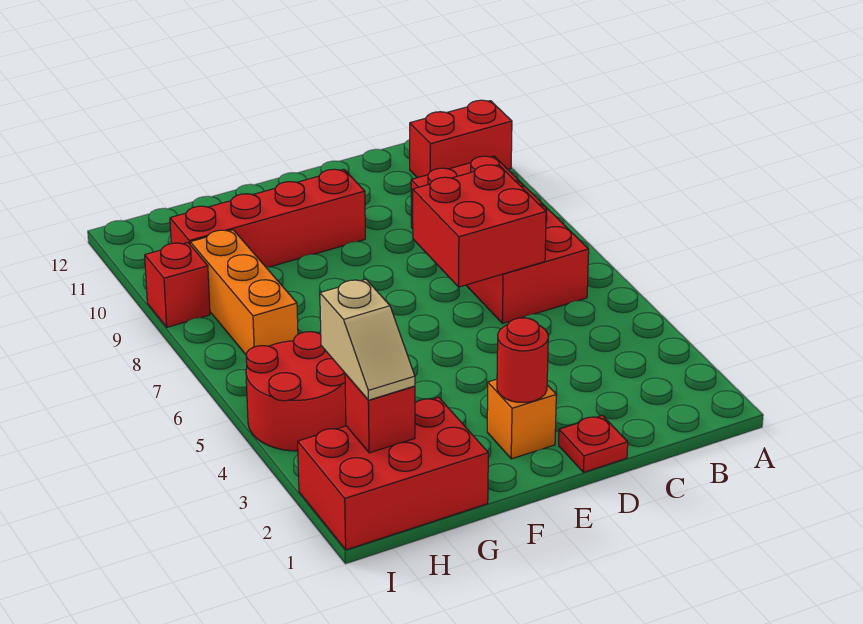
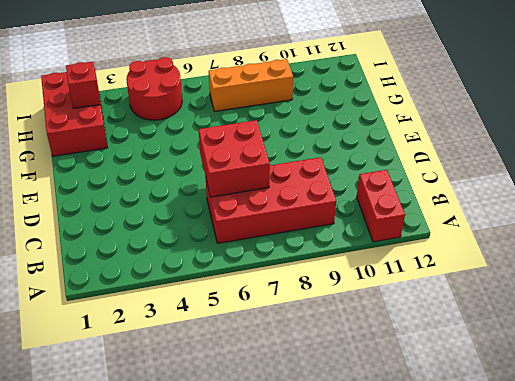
none -> red 1x1 plate [559,415,628,472]
none -> orange 1x1 brick [487,379,556,459]
none -> red 1x4 brick [170,169,365,267]

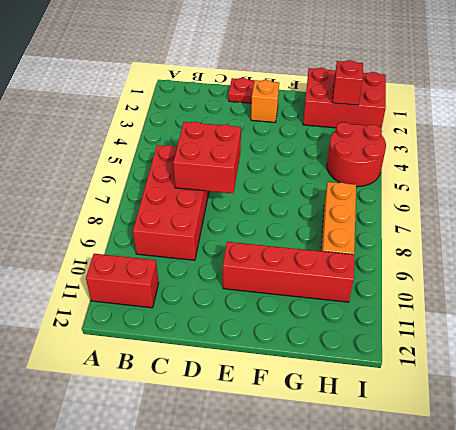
none -> red 1x1 brick [145,243,210,327]
none -> red 1x1 round brick [497,318,548,402]
none -> tan 1x2 slope [320,279,415,400]

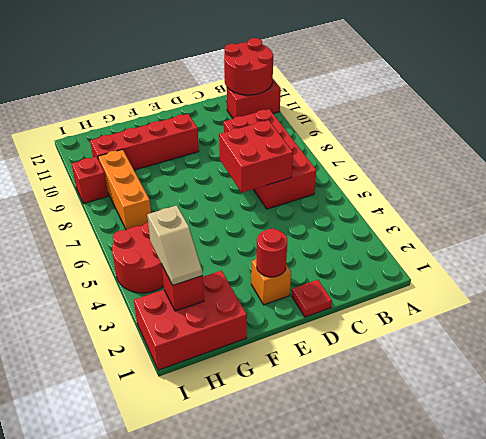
red 2x2 round brick [224,38,273,95] -> none

